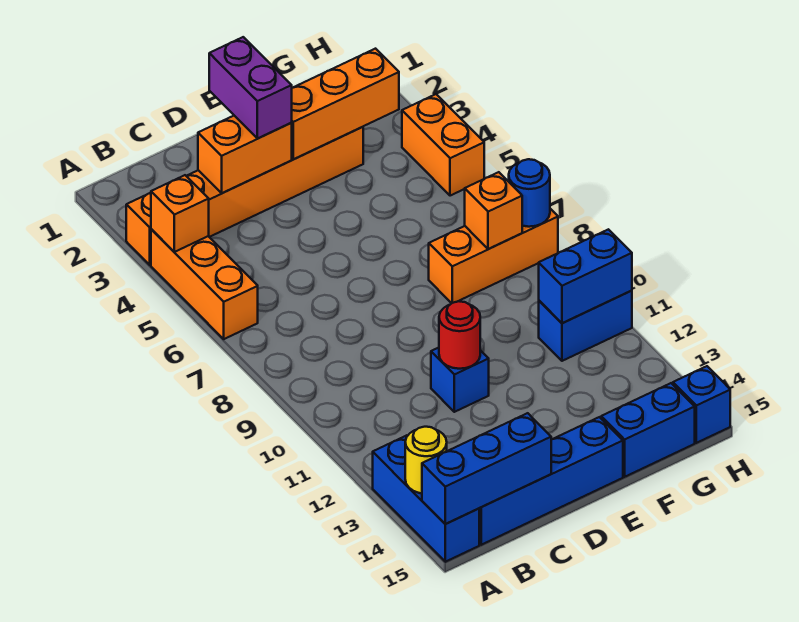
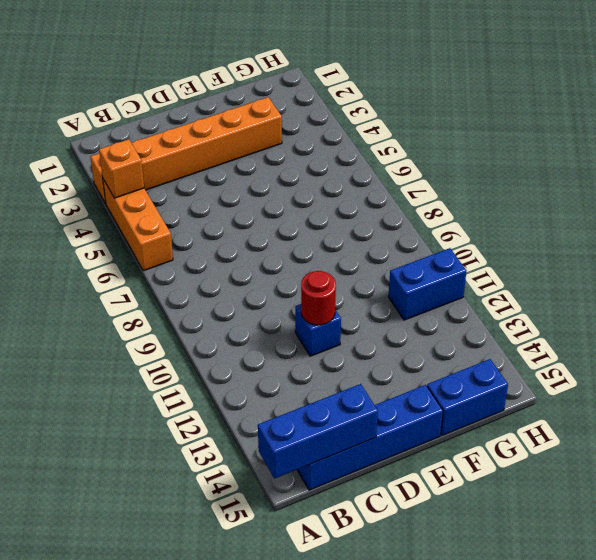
none -> blue 1x3 brick [373,435,479,562]
none -> orange 1x3 brick [429,209,558,303]
none -> orange 1x2 brick [402,94,484,196]

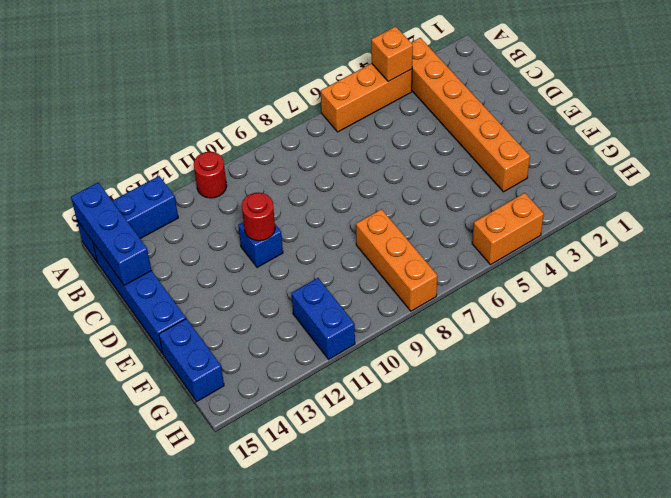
red 1x1 round brick [194,152,227,198] -> none
none -> blue 1x1 brick [673,366,730,443]
none -> yellow 1x1 round brick [405,427,447,493]
none -> orange 1x2 brick [198,116,292,193]

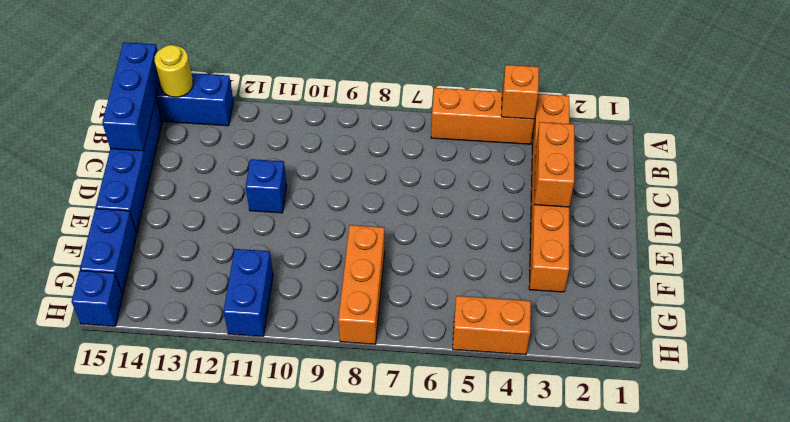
none -> red 1x1 round brick [439,301,480,369]
none -> orange 1x3 brick [292,49,399,159]
none -> orange 1x1 brick [465,172,522,249]

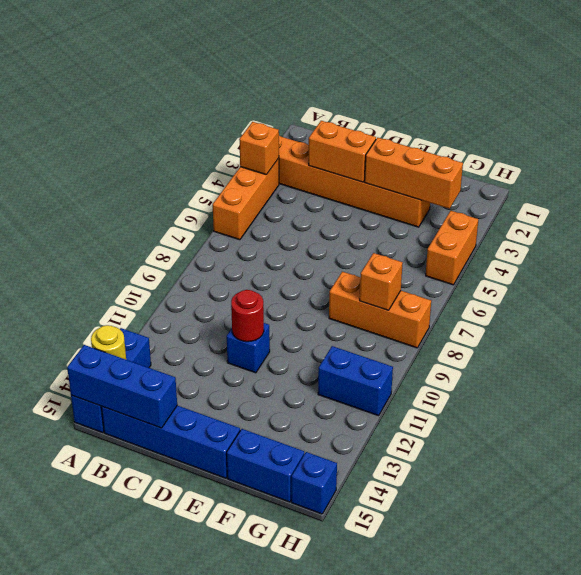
none -> blue 1x2 brick [539,229,632,323]
none -> blue 1x1 round brick [509,159,550,227]
none -> purple 1x2 brick [209,37,292,138]

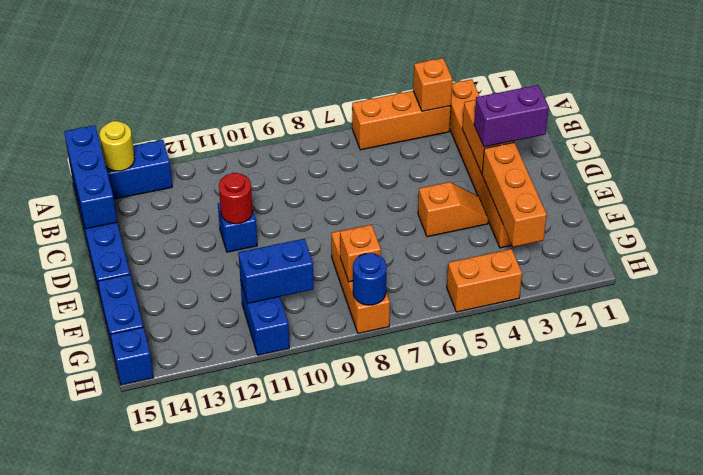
orange 1x2 slope [418,182,488,237] -> none
blue 1x2 brick [238,239,314,303] -> blue 1x2 brick turned to [539,229,632,323]

